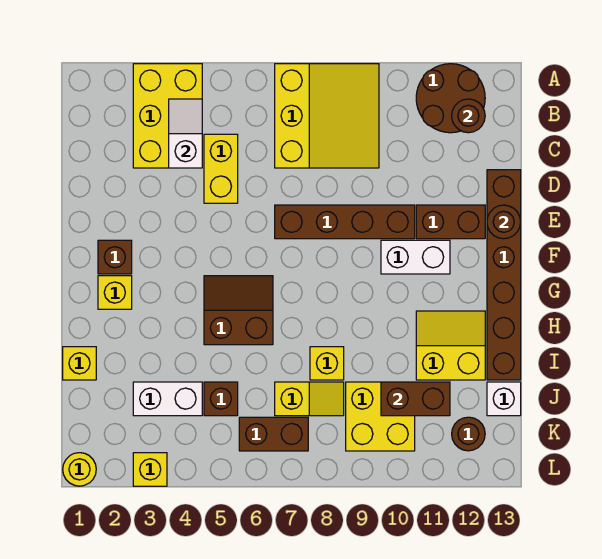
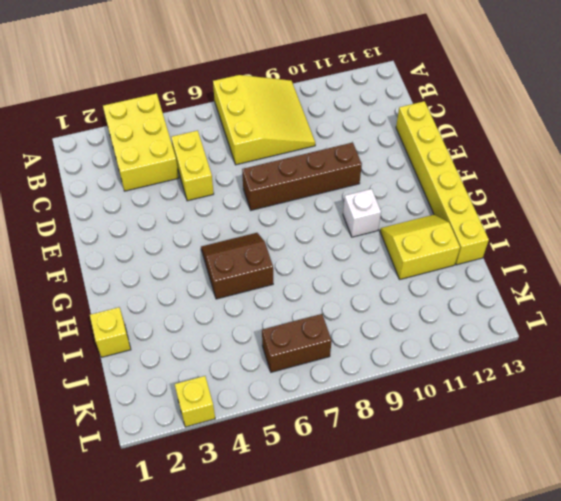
yellow 1x6 brick [396,101,489,265] -> brown 1x6 brick [487,170,521,380]
white 1x1 brick [343,189,381,237] -> white 1x1 brick moved to [487,382,521,416]
none -> brown 2x2 round brick [416,64,485,133]
none -> brown 1x2 brick [416,205,485,239]
none -> brown 1x1 brick [98,240,132,274]

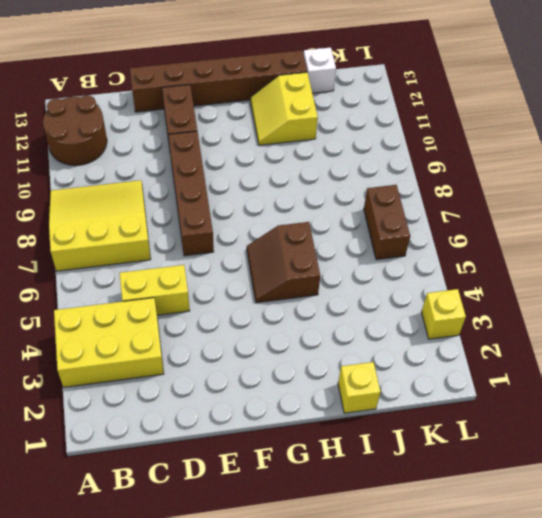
none -> brown 1x1 brick [98,240,132,274]
none -> white 1x2 brick [381,240,450,274]
none -> yellow 1x1 brick [98,276,132,309]

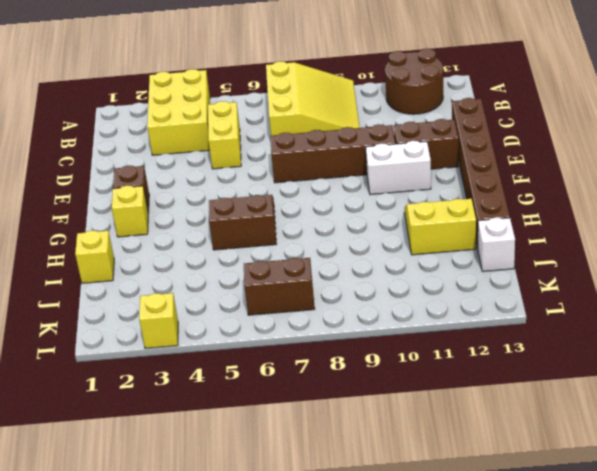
none -> yellow 1x1 brick [310,347,344,380]
none -> white 1x2 brick [133,382,202,416]
none -> brown 1x1 brick [204,382,238,416]

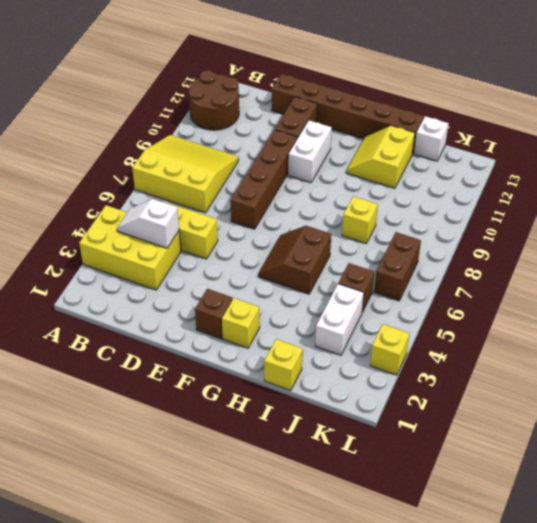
none -> yellow 1x2 slope [275,382,344,416]
none -> yellow 2x2 brick [346,382,415,451]
none -> brown 1x1 round brick [452,417,485,451]

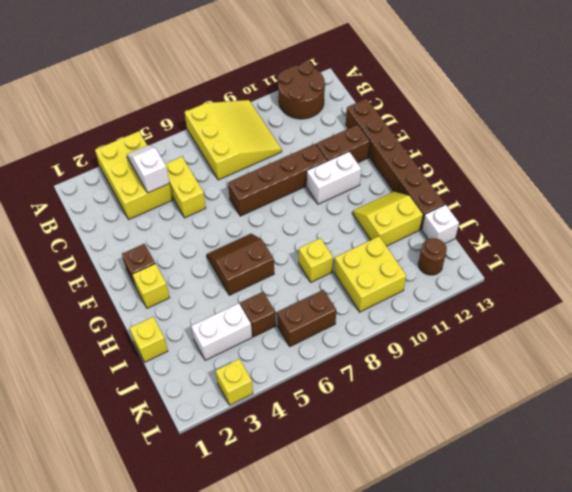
none -> yellow 1x2 slope [275,382,344,416]
none -> yellow 1x1 round brick [63,453,96,486]
none -> brown 1x1 round brick [452,99,485,133]

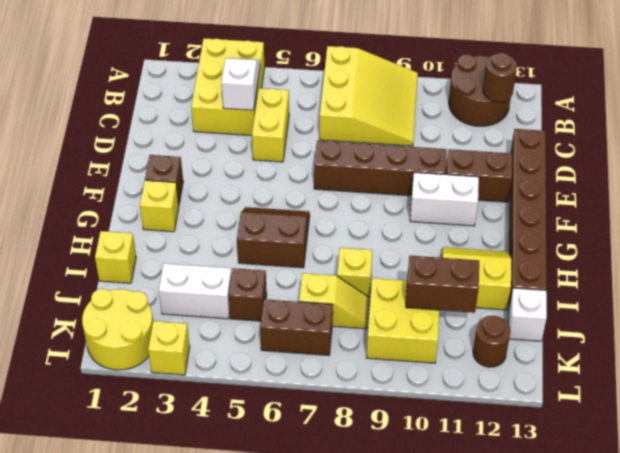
yellow 2x2 round brick [82,289,153,370] -> yellow 1x1 round brick [63,453,96,486]
none -> brown 1x1 round brick [487,205,521,239]

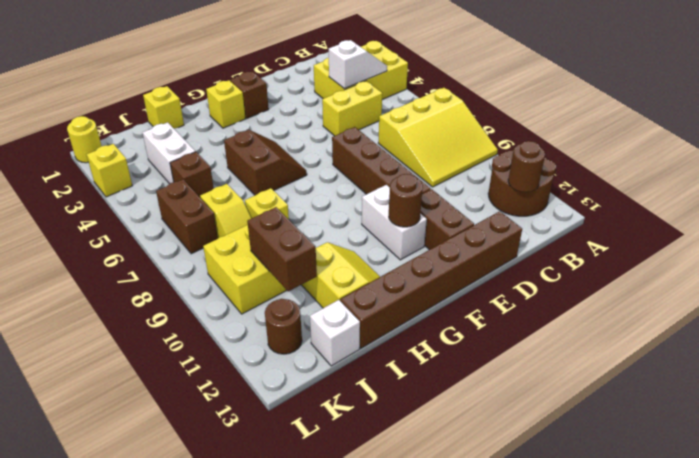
brown 1x1 round brick [389,174,423,227] -> brown 1x1 round brick moved to [487,205,521,239]

